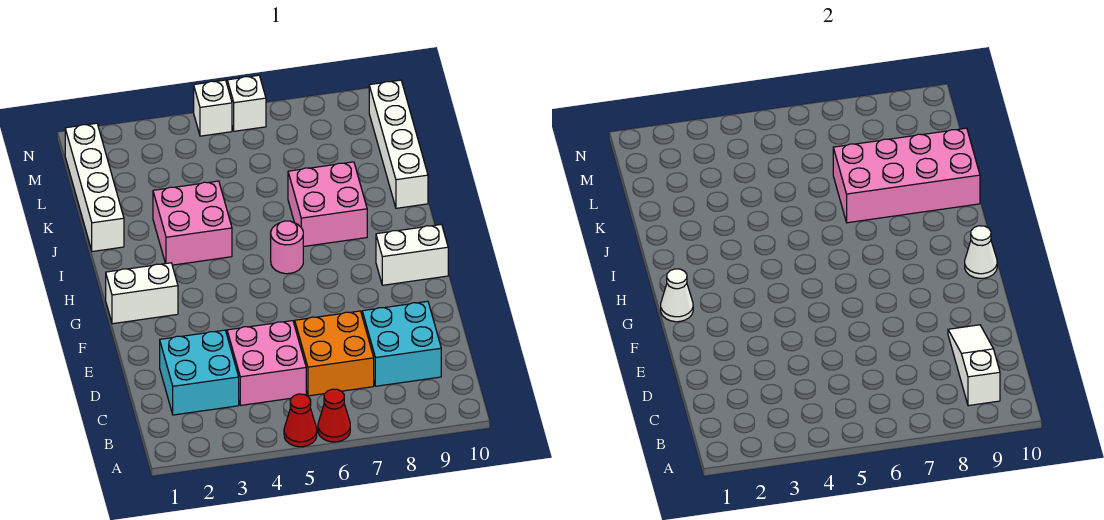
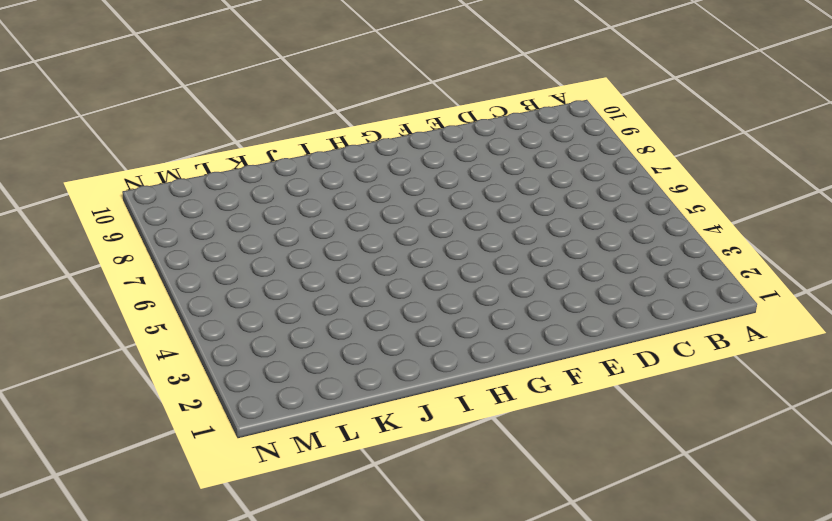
none -> red 1x1 cone [284,394,317,447]
none -> red 1x1 cone [318,389,350,442]
none -> cyan 2x2 brick [160,330,239,415]

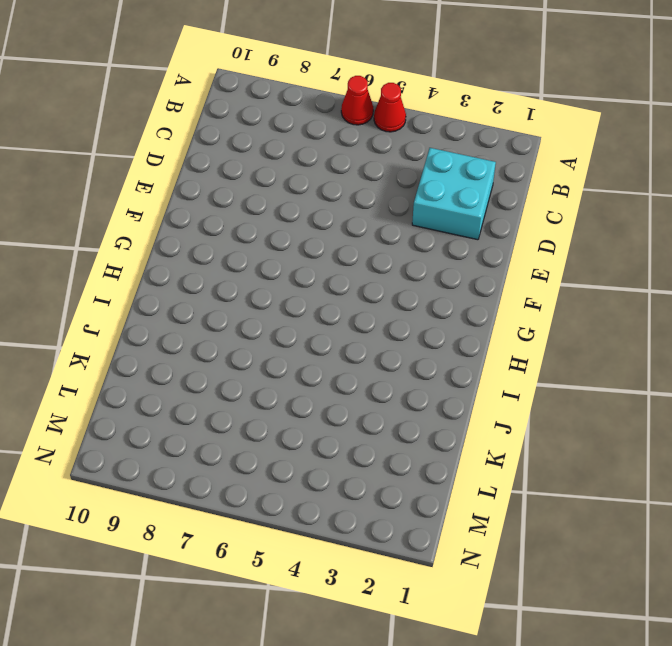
none -> pink 2x2 brick [227,321,306,405]
none -> orange 2x2 brick [295,311,374,396]
none -> cyan 2x2 brick [362,301,441,386]

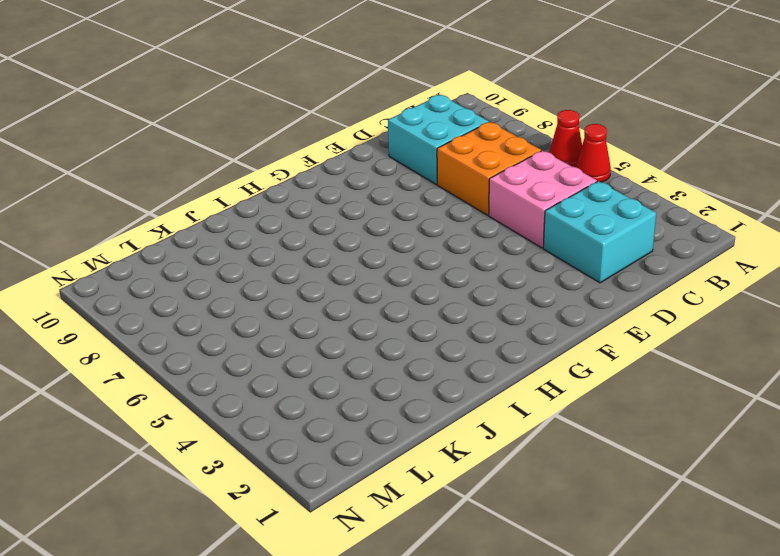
none -> white 1x2 brick [106,263,178,324]
none -> white 1x2 brick [376,224,448,285]
none -> pink 1x1 round brick [271,221,303,274]

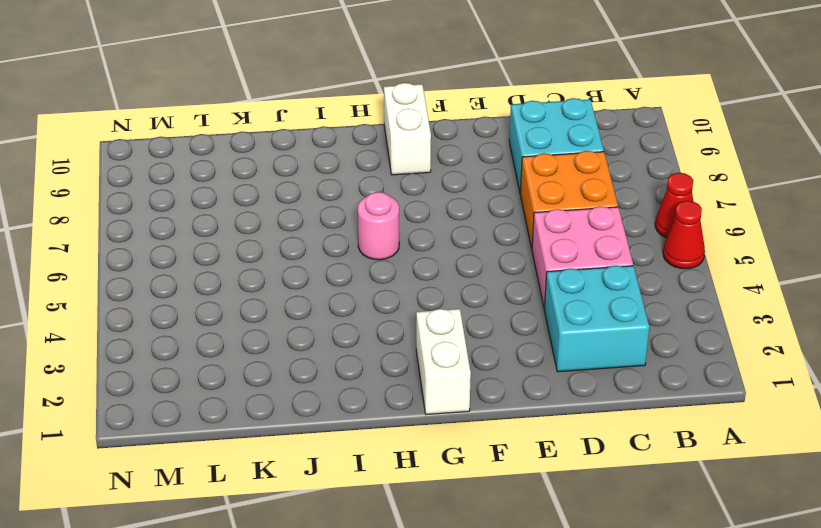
none -> pink 2x2 brick [153,181,232,265]
none -> pink 2x2 brick [288,162,367,247]
none -> white 1x4 brick [65,123,124,252]

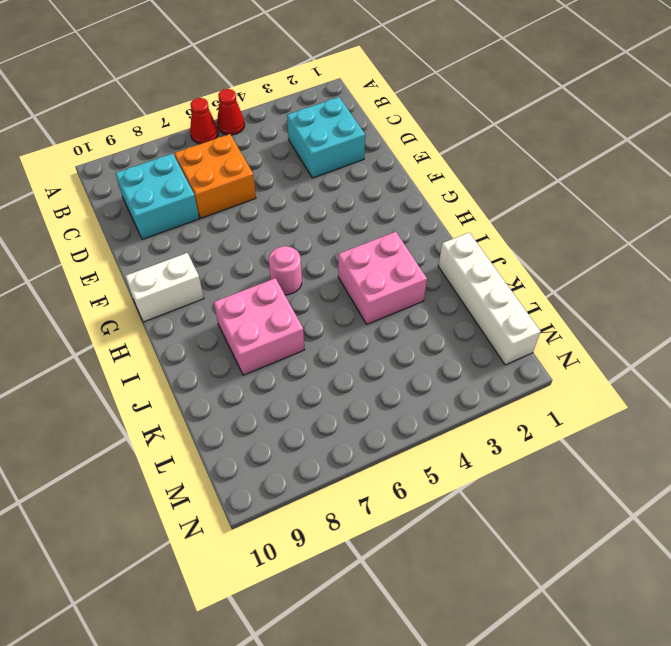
none -> pink 2x2 brick [227,321,306,405]
none -> white 1x2 brick [106,263,178,324]
none -> white 1x4 brick [369,80,428,208]

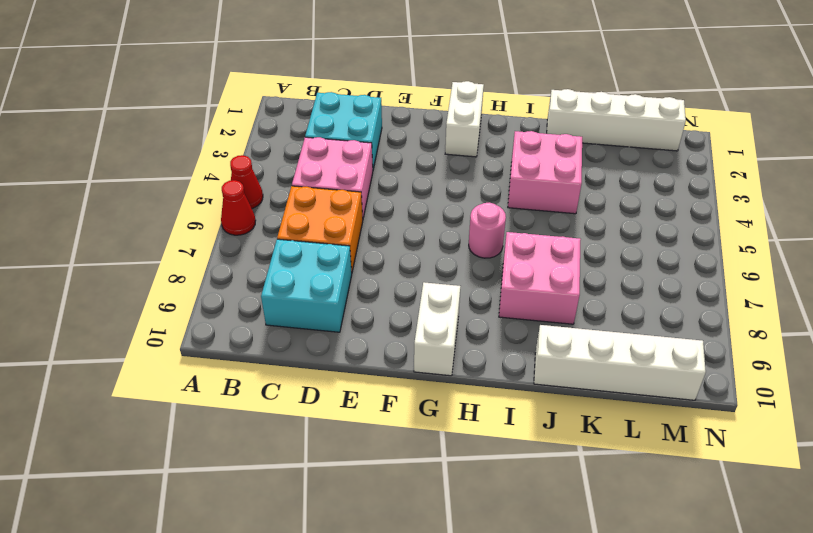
none -> white 1x1 brick [194,80,232,136]
none -> white 1x1 brick [227,75,266,131]
none -> white 1x3 slope [948,325,1000,406]

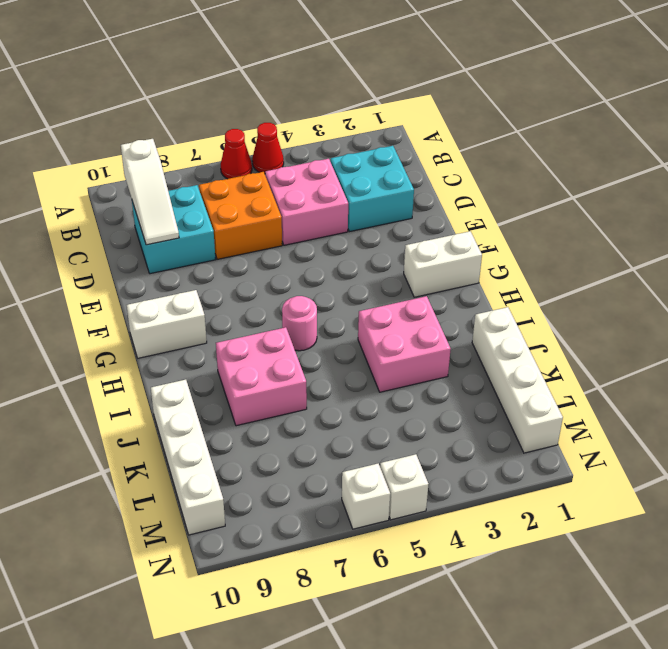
none -> white 1x1 cone [661,269,693,322]
none -> white 1x1 cone [965,226,997,278]
none -> pink 2x4 brick [833,128,980,223]

